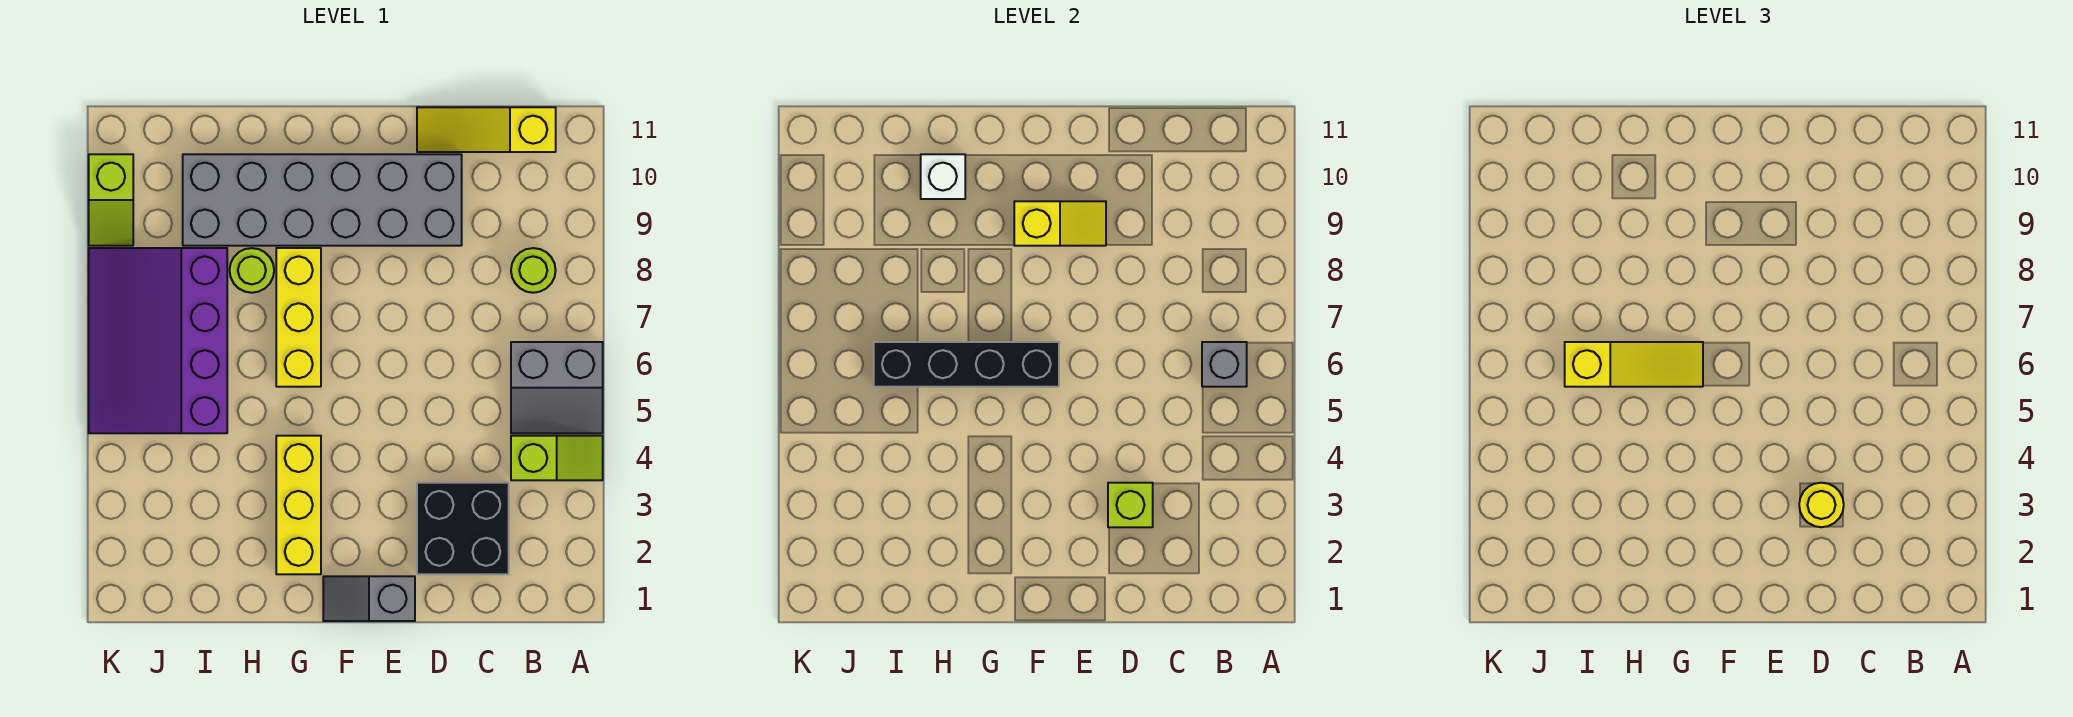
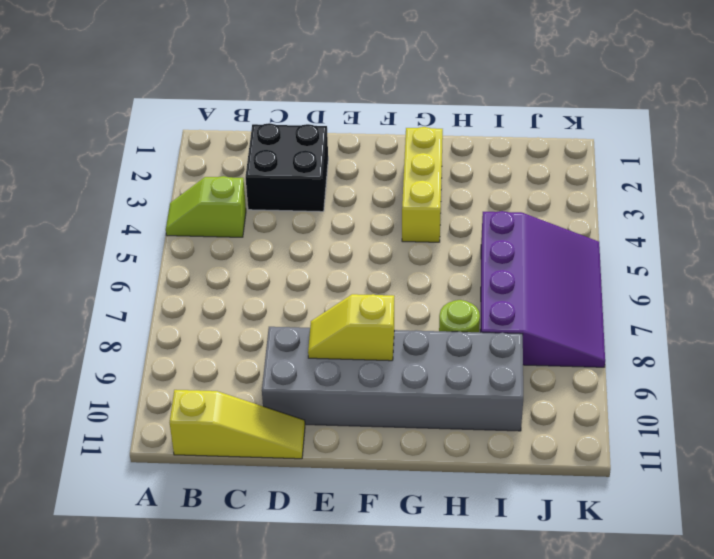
none -> grey 2x2 slope [511,342,603,433]
none -> lime 1x1 round brick [511,248,556,293]
none -> grey 1x2 slope [323,576,415,621]

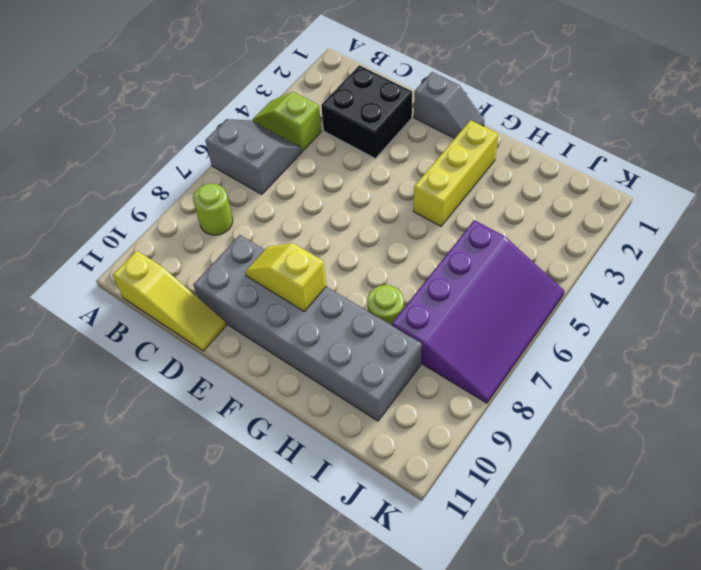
none -> yellow 1x3 brick [276,248,321,387]
none -> lime 1x2 slope [89,154,133,246]
none -> grey 1x1 brick [1202,342,1247,387]

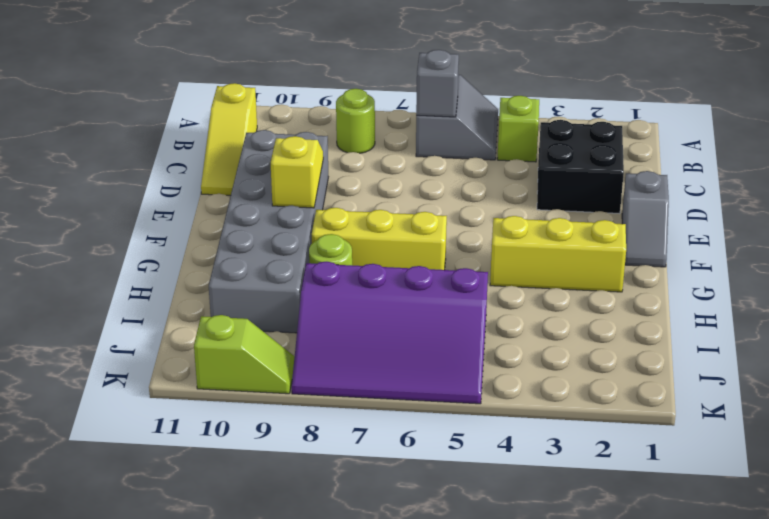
none -> lime 1x1 brick [1108,483,1153,527]
none -> black 1x4 brick [874,342,1059,387]
none -> white 1x1 brick [921,154,965,199]

